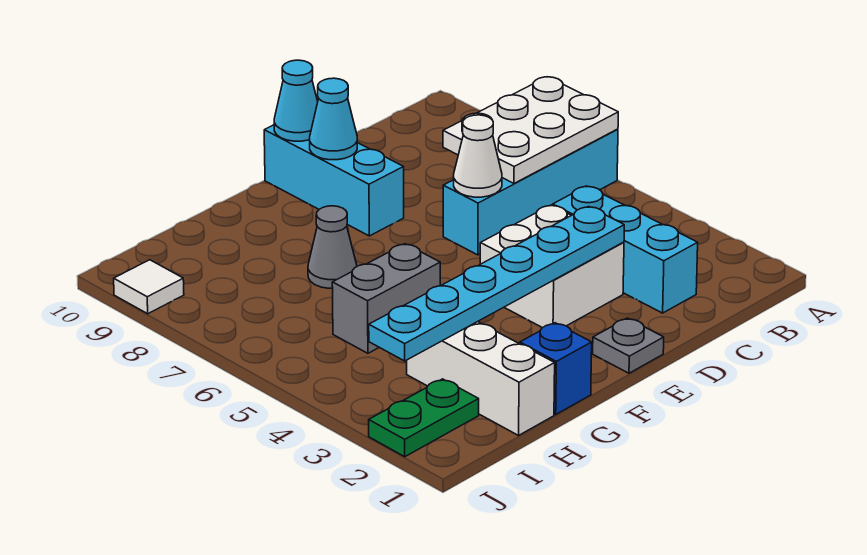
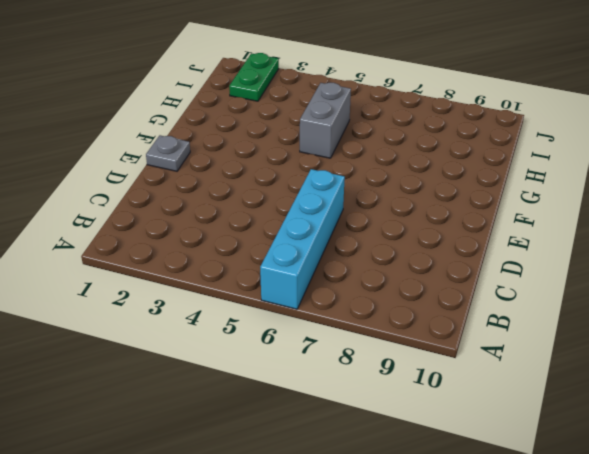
none -> cyan 1x3 brick [553,186,698,313]
none -> white 2x2 brick [480,205,624,328]
none -> cyan 1x3 brick [264,125,404,236]

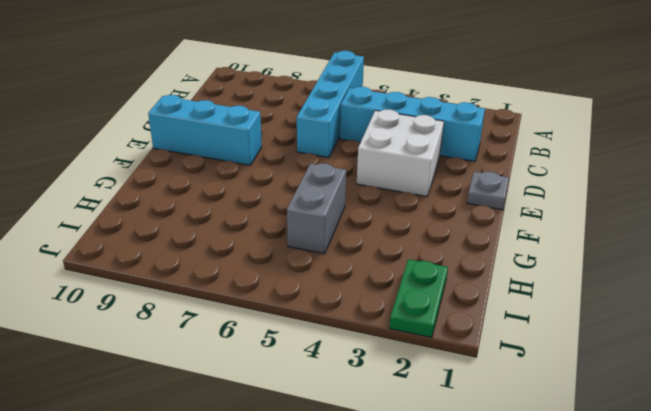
cyan 1x4 brick [340,87,485,161] -> cyan 1x3 brick [553,186,698,313]
none -> blue 1x1 brick [520,323,592,414]
none -> grey 1x1 cone [308,206,357,288]
none -> white 1x3 brick [407,322,555,435]

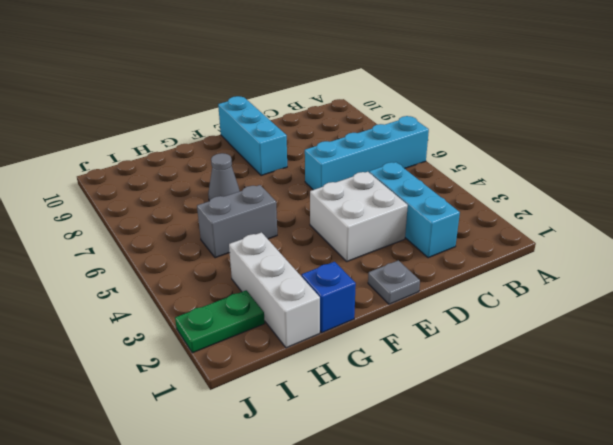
none -> white 1x1 tile [114,260,184,314]
none -> white 2x3 plate [443,77,618,183]
none -> cyan 1x6 plate [369,207,624,361]

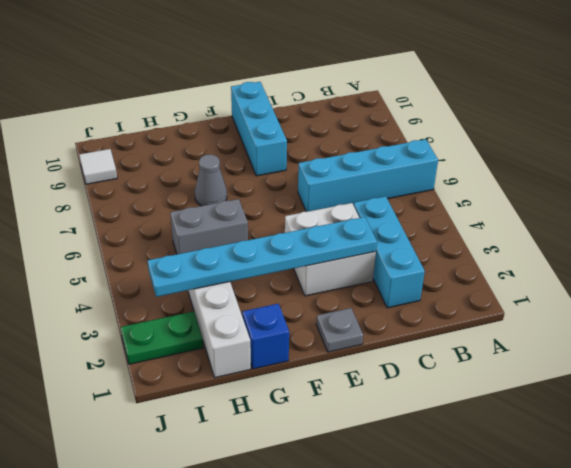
none -> white 2x3 plate [443,77,618,183]
none -> white 1x1 cone [454,115,502,197]
none -> cyan 1x1 cone [310,78,357,160]

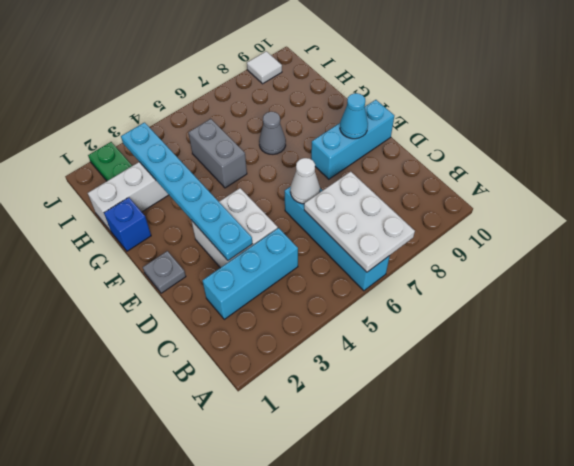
none -> cyan 1x1 cone [274,60,318,141]

